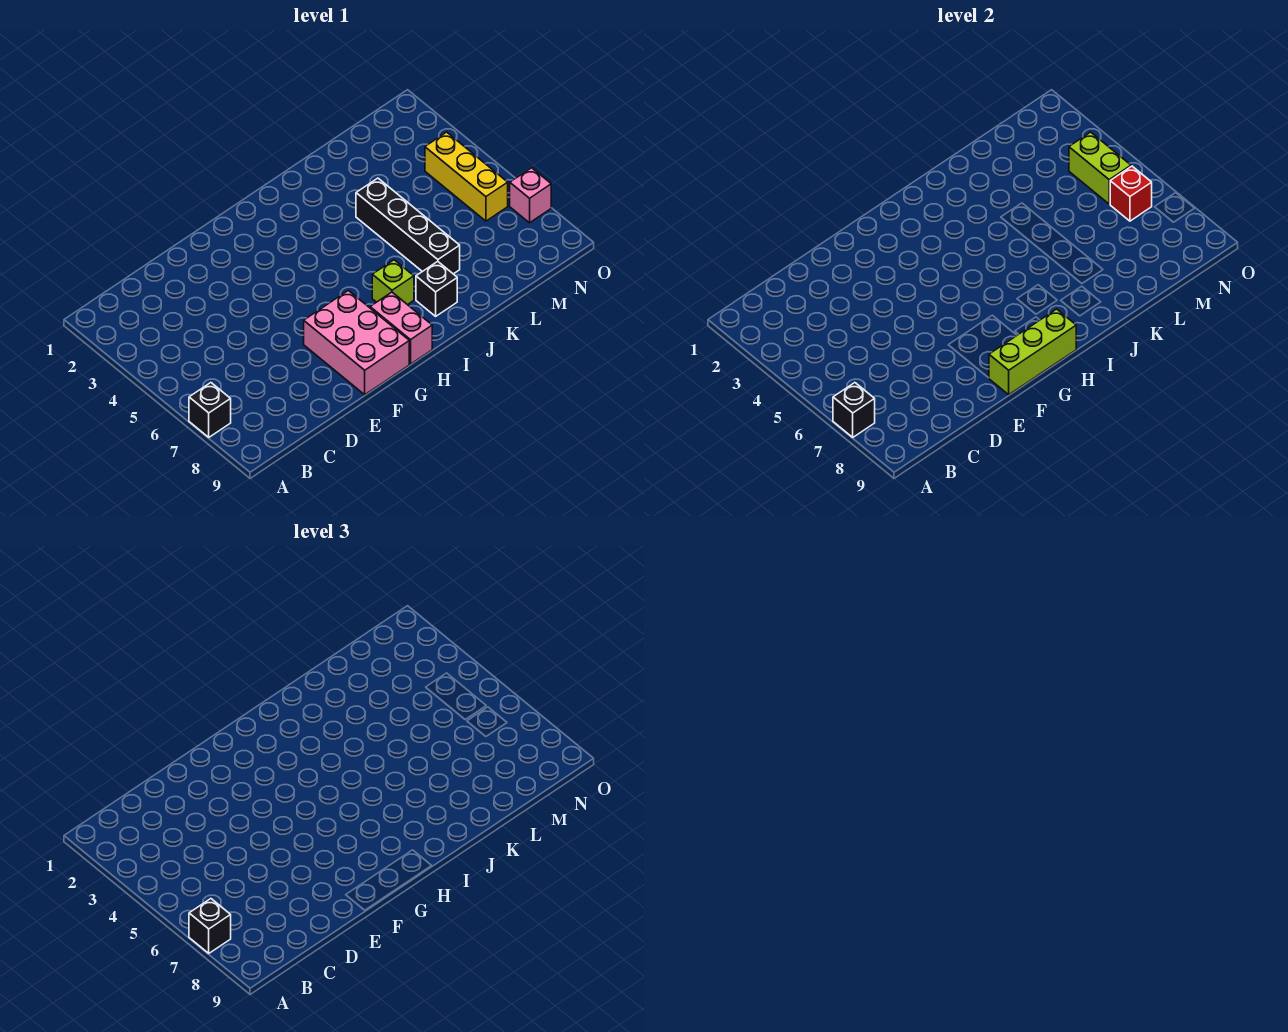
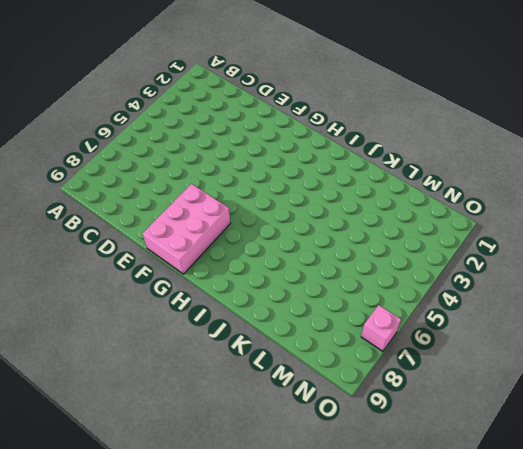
none -> black 1x1 brick [189,383,231,437]
none -> pink 1x2 brick [370,292,432,364]
none -> lime 1x1 brick [372,260,414,305]

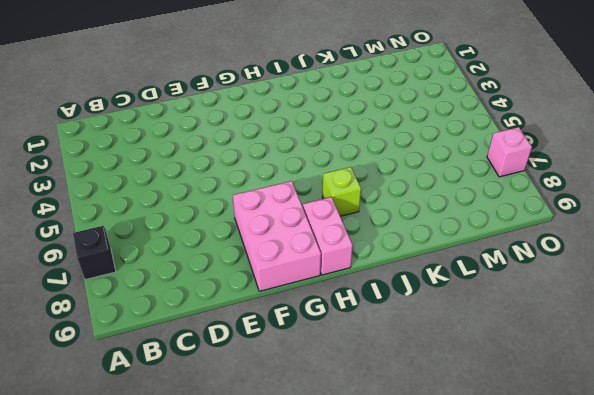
none -> black 1x1 brick [416,261,457,316]
none -> black 1x4 brick [356,178,460,274]
none -> yellow 1x3 brick [425,132,508,221]

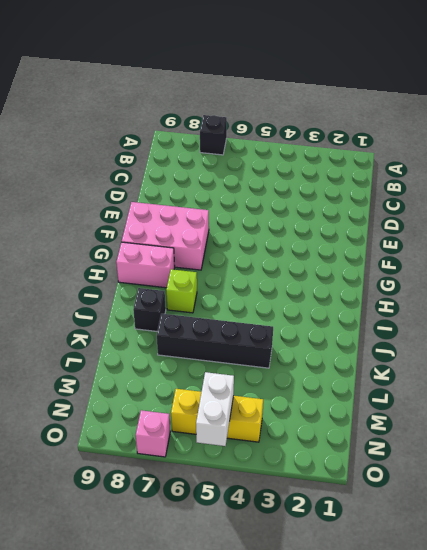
white 1x2 brick [196,372,234,446] -> lime 1x2 brick [1069,132,1131,204]
none -> black 1x1 brick [833,383,875,437]
none -> lime 1x3 brick [989,309,1076,395]
none -> red 1x1 brick [1110,166,1152,221]

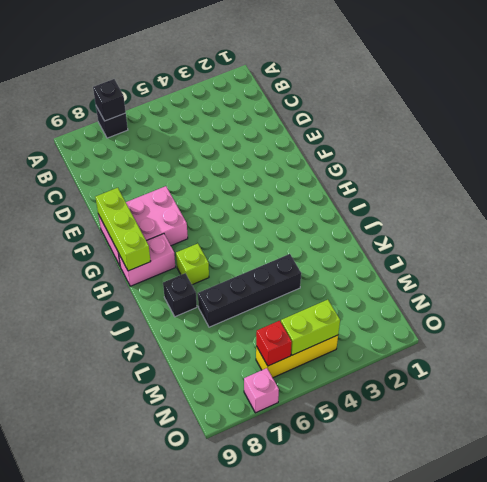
none -> black 1x1 brick [189,899,231,953]

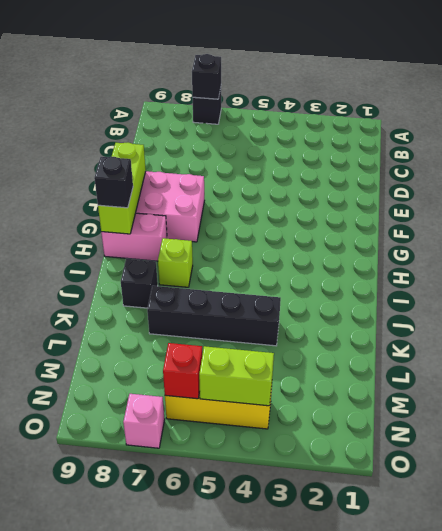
black 1x1 brick [94,157,133,208] -> black 1x1 brick moved to [189,899,231,953]

